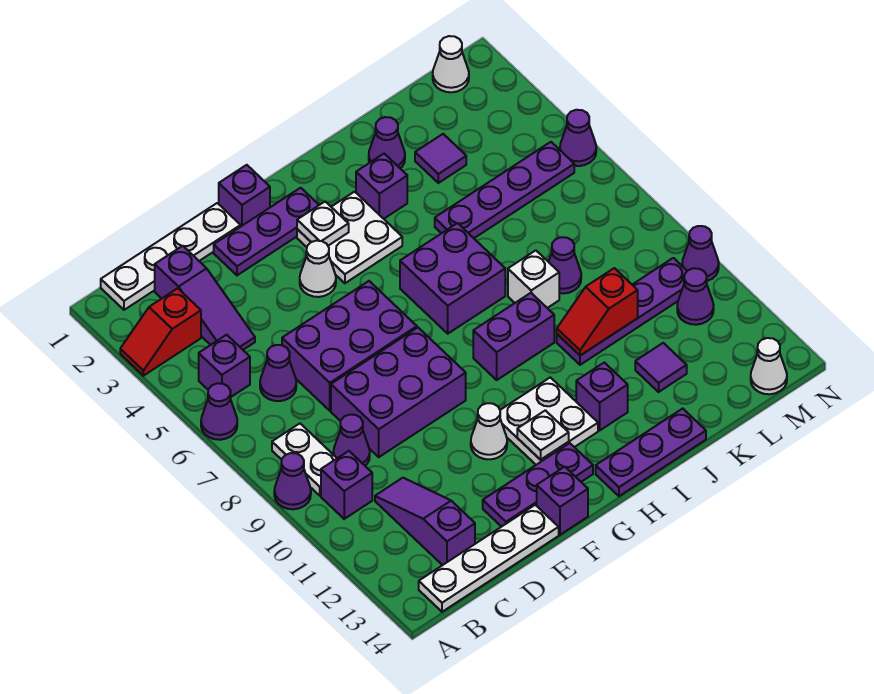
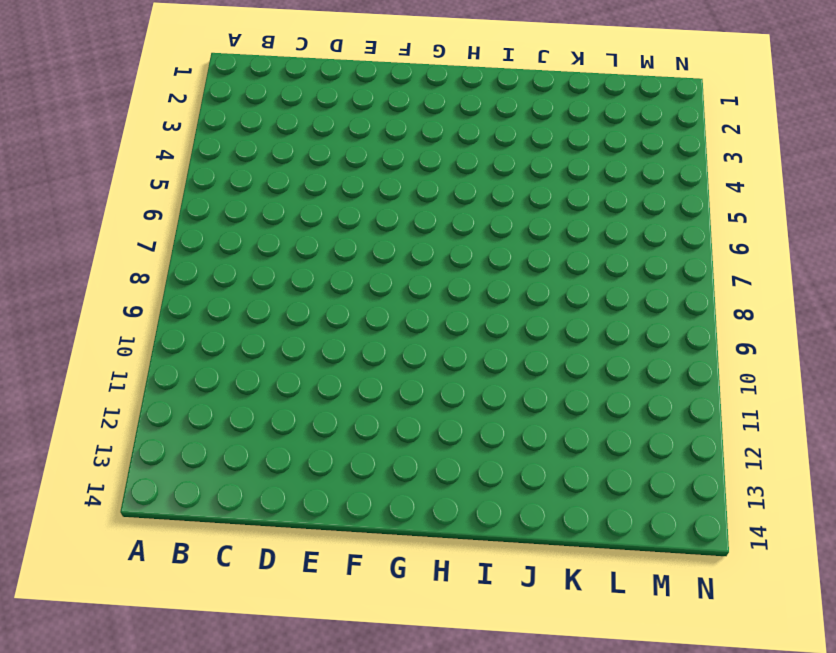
none -> red 1x2 slope [120,288,201,376]
none -> purple 1x1 cone [201,383,237,440]
none -> purple 1x1 cone [274,453,311,509]
none -> white 1x4 plate [101,203,241,310]

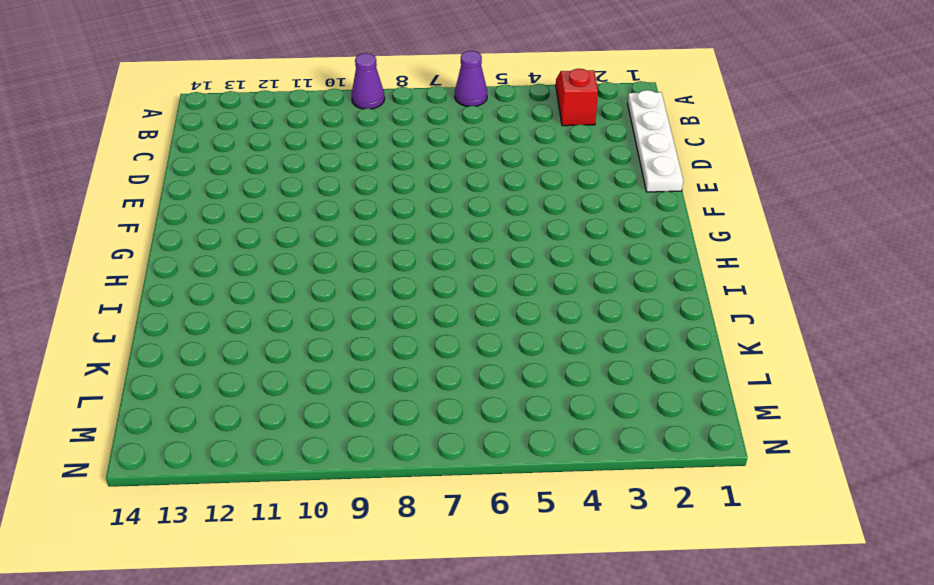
none -> purple 1x1 brick [199,335,250,397]
none -> white 1x2 plate [272,424,337,496]
none -> purple 1x1 brick [321,451,372,519]
none -> white 1x4 plate [419,505,559,612]

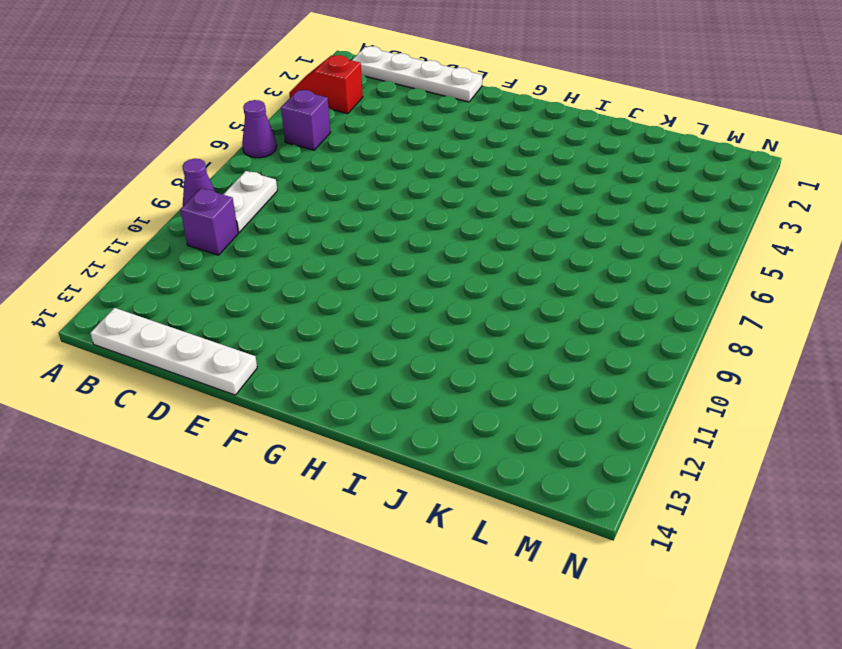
none -> purple 1x3 slope [155,246,255,350]
none -> purple 1x1 cone [260,345,296,401]
none -> purple 1x1 cone [333,415,370,466]
none -> purple 1x3 slope [375,478,475,565]

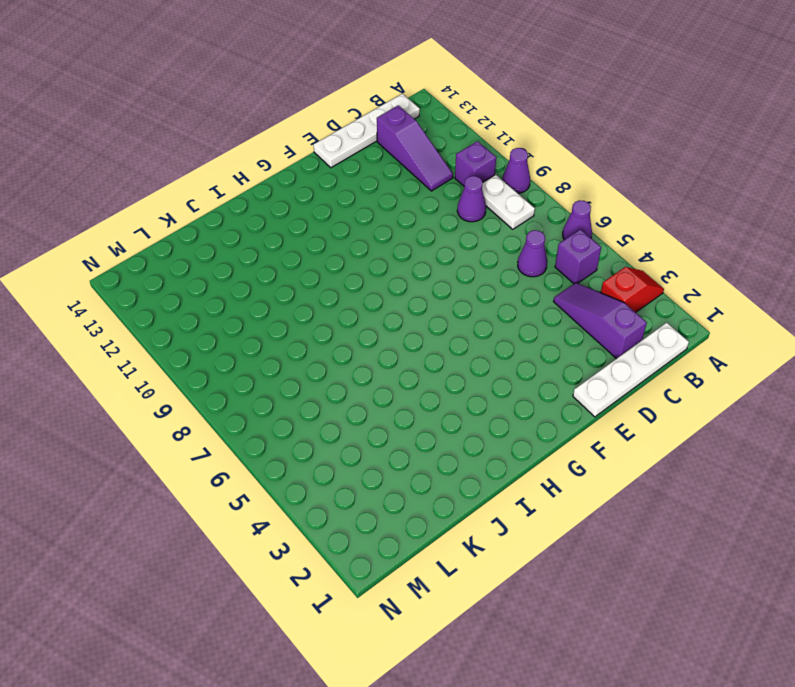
none -> purple 2x3 brick [282,281,417,411]
none -> purple 2x3 brick [331,328,466,457]
none -> purple 1x3 plate [214,188,319,275]
none -> purple 1x3 plate [483,443,593,527]

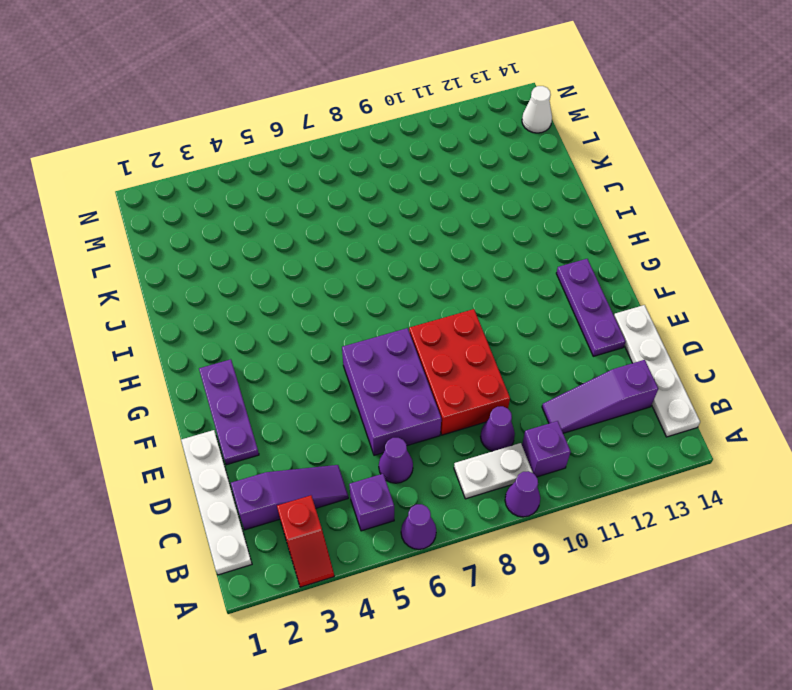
red 2x3 brick [409,309,510,435] -> purple 2x3 brick [331,328,466,457]
none -> purple 1x1 brick [219,165,270,226]
none -> white 1x1 cone [300,241,336,297]
none -> white 1x1 cone [471,403,507,459]
none -> purple 1x1 brick [537,467,588,535]

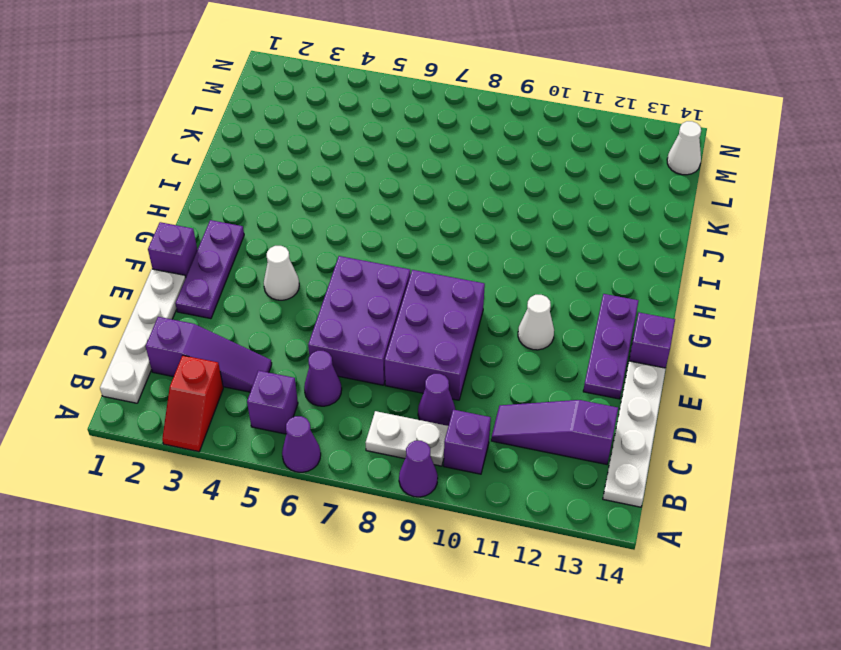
none -> white 2x2 plate [297,192,402,283]
none -> white 2x2 plate [500,377,598,465]
none -> purple 2x2 brick [400,223,505,334]
none -> purple 1x2 brick [473,293,554,380]

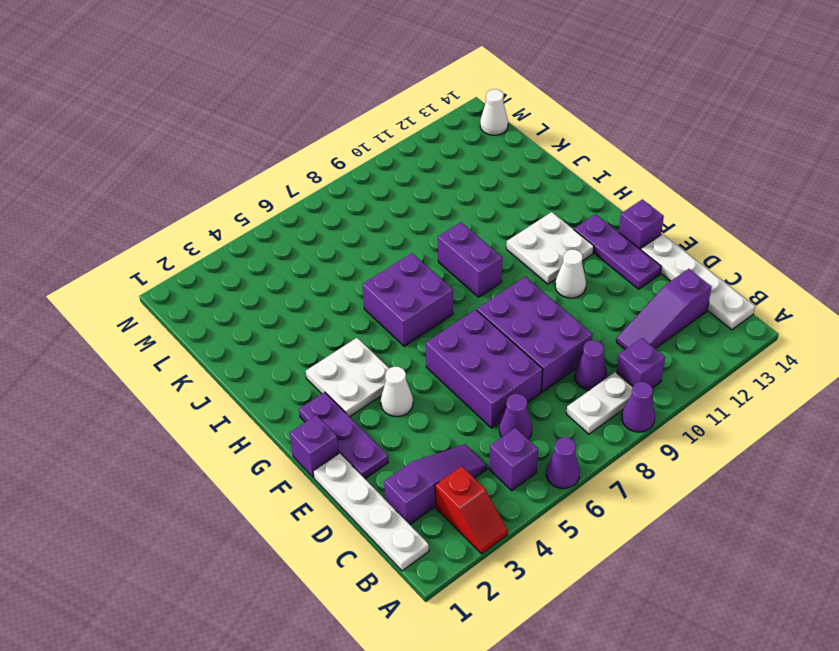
none -> purple 1x3 plate [596,409,706,496]
none -> purple 1x1 brick [356,154,407,219]
none -> purple 1x1 brick [576,362,628,430]
none -> purple 1x1 cone [369,117,405,168]

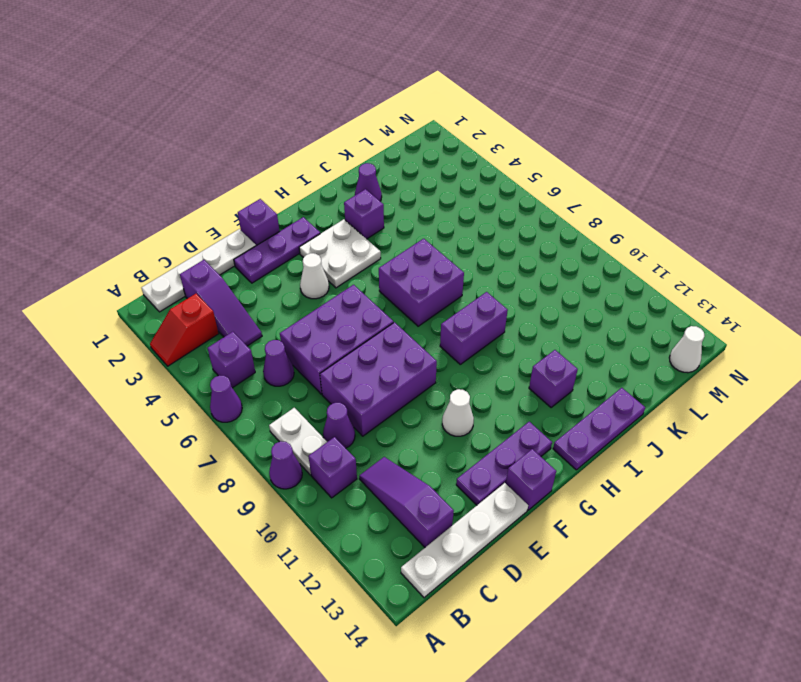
none -> white 2x2 plate [500,377,598,465]
none -> purple 1x4 plate [435,142,574,238]
none -> white 1x1 brick [508,250,559,308]
none -> purple 1x4 plate [557,258,687,365]

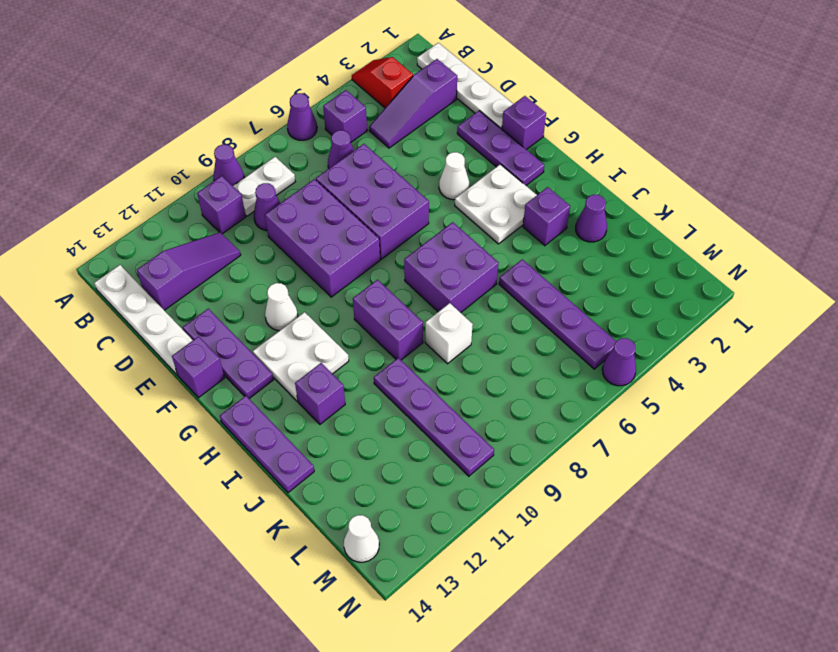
none -> purple 1x1 tile [415,134,466,183]
none -> purple 1x1 cone [549,237,581,293]
none -> purple 1x1 tile [635,343,687,392]
none -> white 1x1 cone [433,36,469,92]

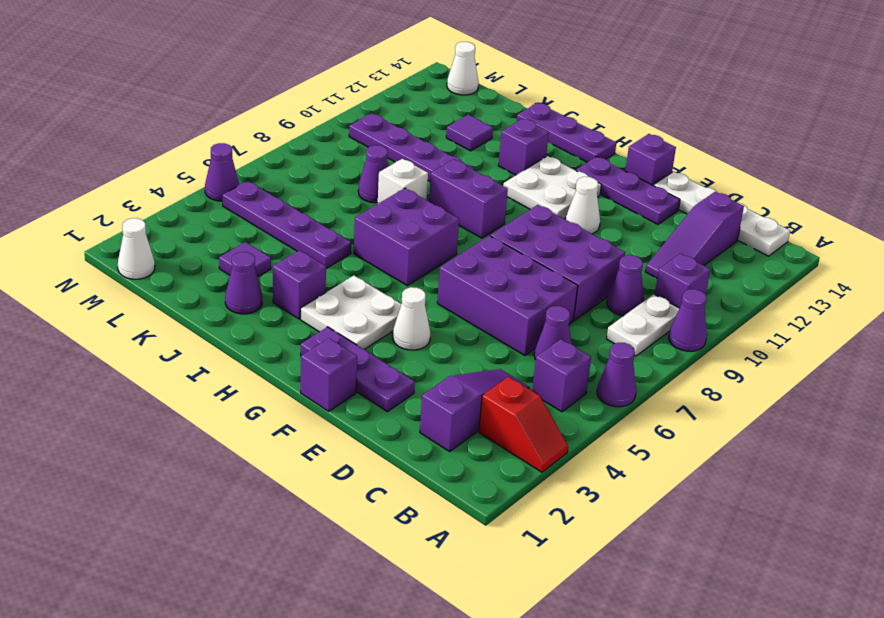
none -> white 1x4 plate [101,203,241,310]
none -> purple 1x1 cone [677,268,714,325]
none -> purple 1x1 cone [682,226,719,281]
none -> white 1x1 plate [297,202,349,246]

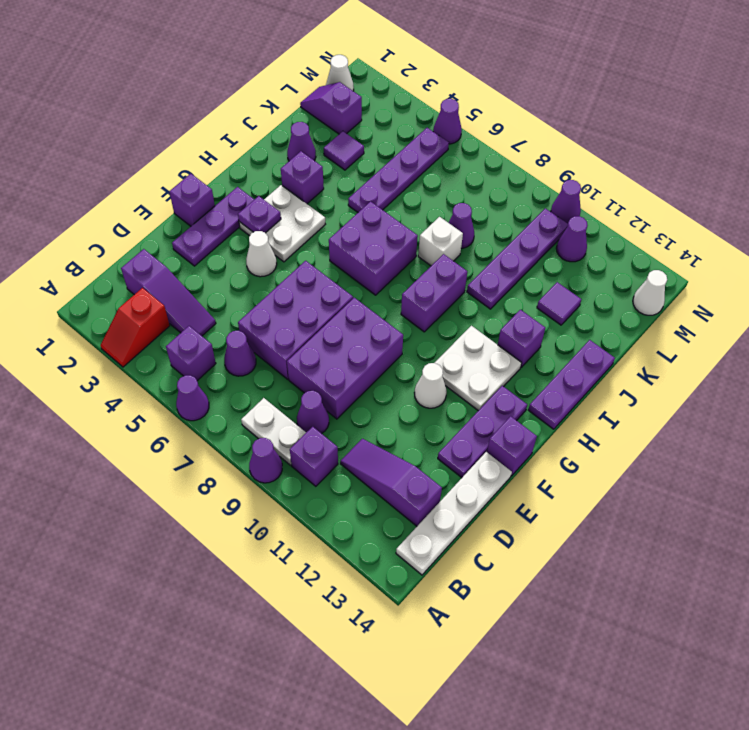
purple 1x1 plate [238,196,281,233] -> white 1x1 plate [297,202,349,246]
purple 1x2 slope [300,82,362,134] -> none
none -> white 1x4 plate [101,203,241,310]
none -> white 1x1 plate [517,410,569,460]
none -> red 1x2 slope [557,268,638,356]

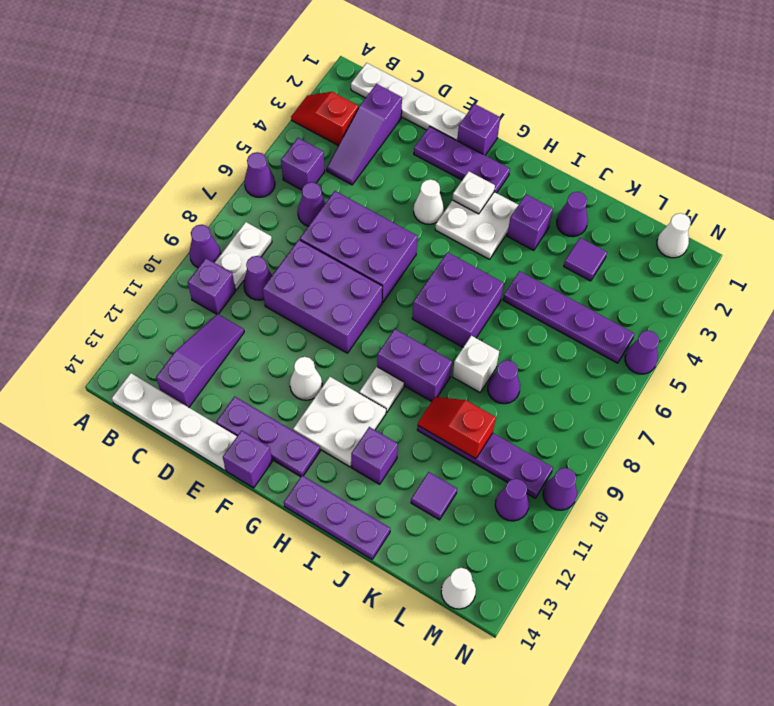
white 1x1 plate [359,367,404,413] -> white 1x1 plate moved to [517,410,569,460]

